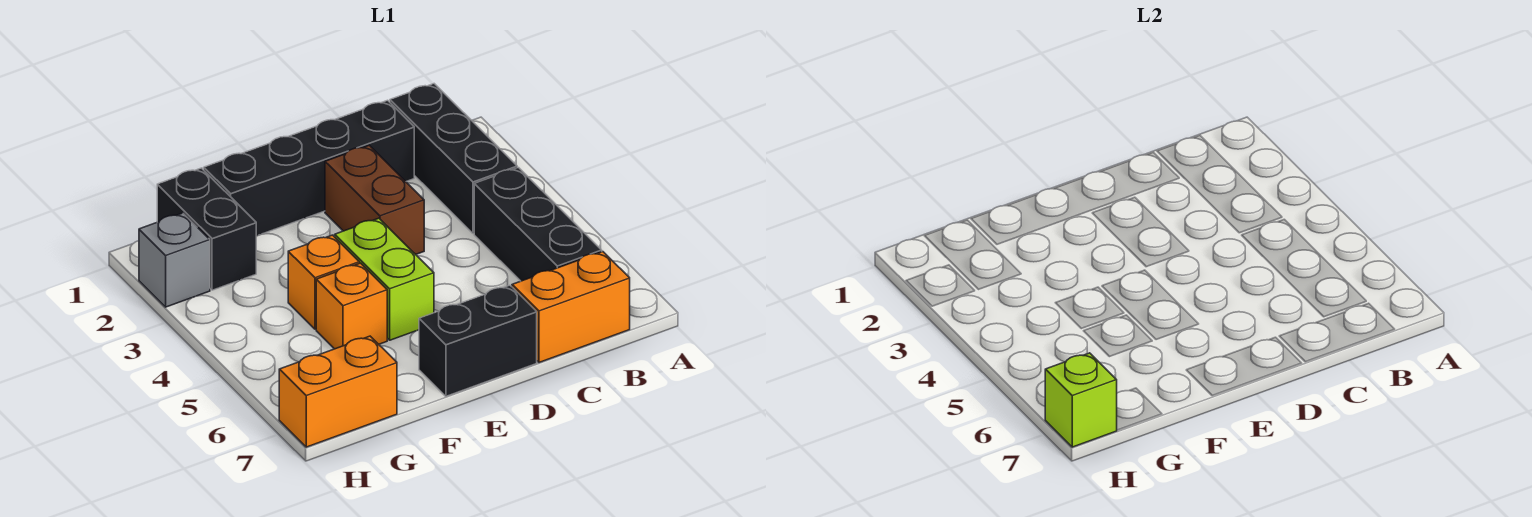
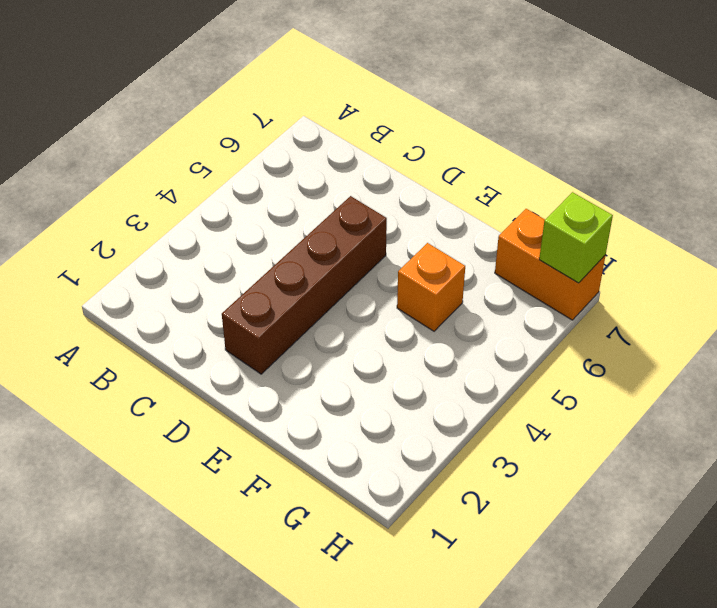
brown 1x4 brick [222,196,387,374] -> brown 1x2 brick [325,145,424,254]
none -> black 1x3 brick [390,84,517,234]
none -> black 1x3 brick [474,168,602,281]
none -> orange 1x2 brick [512,252,630,362]

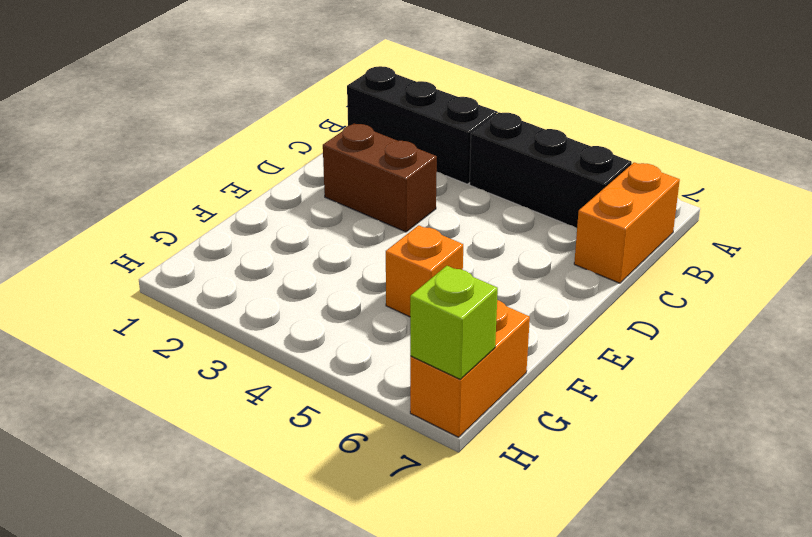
none -> black 1x4 brick [204,100,414,236]
none -> black 1x2 brick [419,285,537,396]
none -> lime 1x2 brick [335,218,434,340]

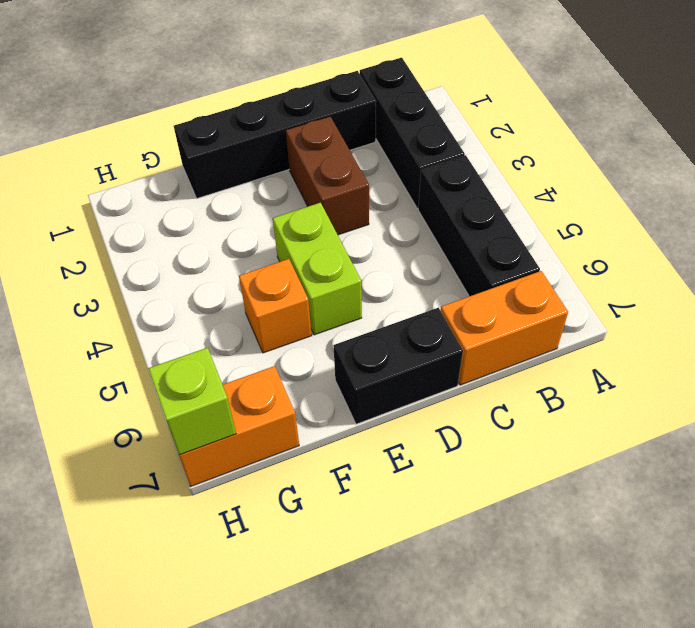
none -> orange 1x1 brick [288,235,359,329]
none -> black 1x2 brick [157,168,256,290]
none -> grey 1x1 brick [139,213,210,307]

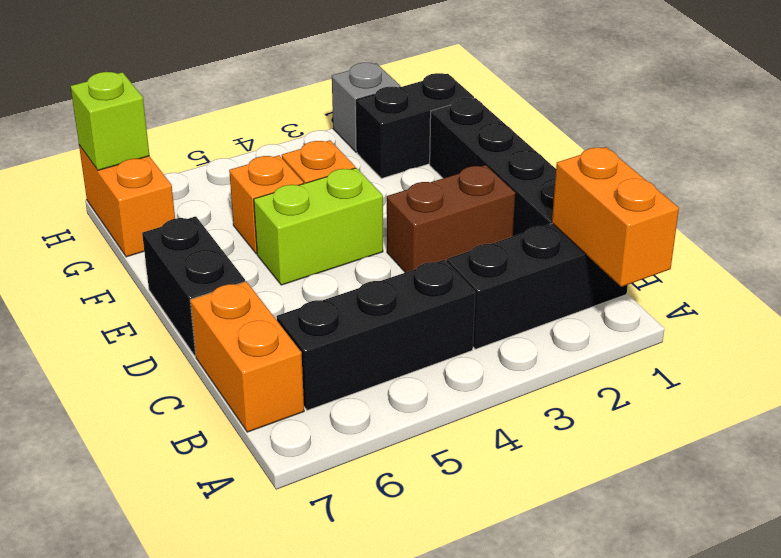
orange 1x2 brick [552,147,679,287] -> none

